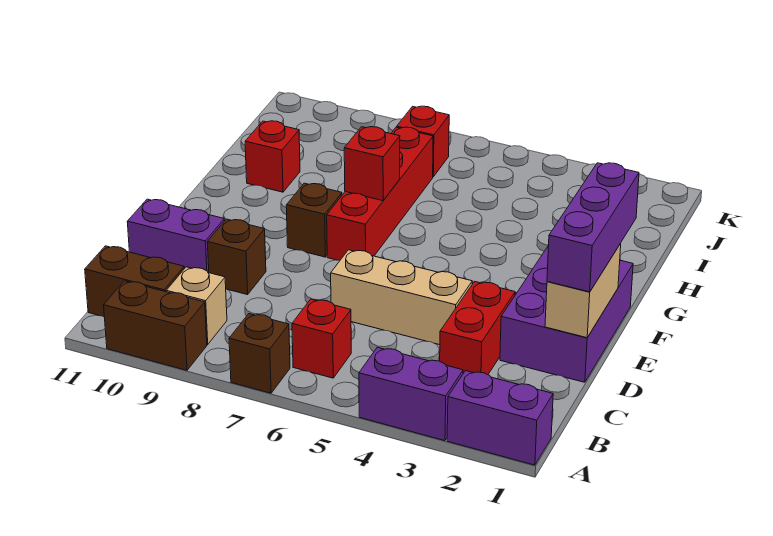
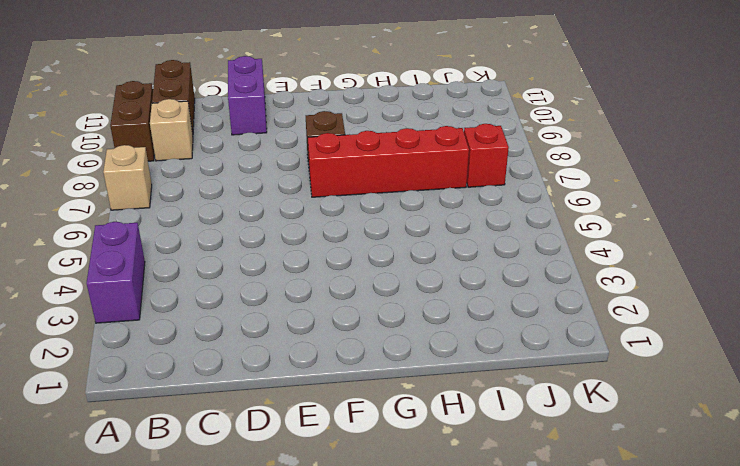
tan 1x1 brick [103,145,152,210] -> brown 1x1 brick [229,314,290,393]
none -> purple 1x2 brick [447,371,553,465]
none -> red 1x1 brick [292,299,351,378]
none -> red 1x2 brick [440,281,515,375]

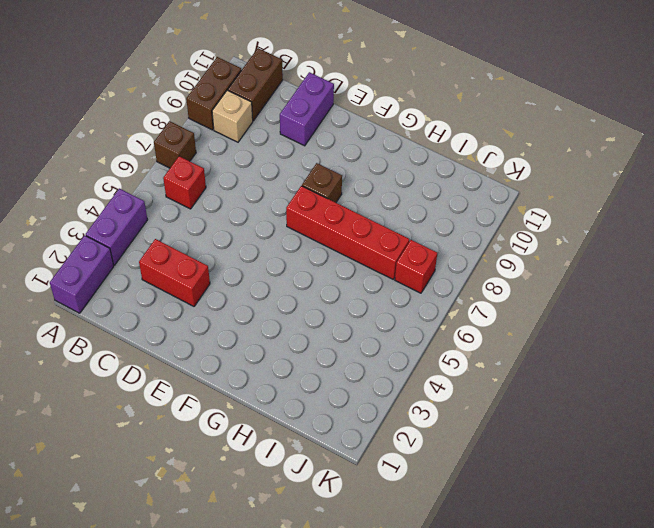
none -> purple 2x3 brick [500,245,633,382]
none -> tan 1x3 brick [331,250,472,345]
none -> brown 1x1 brick [207,219,266,295]

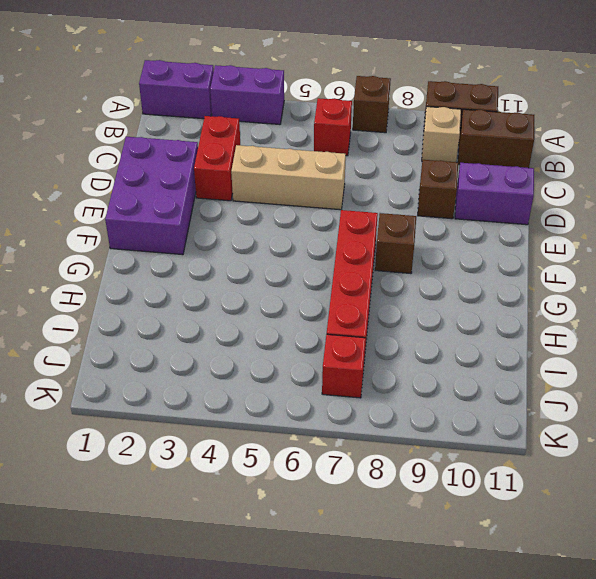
none -> red 1x1 brick [245,121,300,192]
none -> tan 1x2 brick [545,243,621,338]
none -> red 1x1 brick [344,127,400,201]

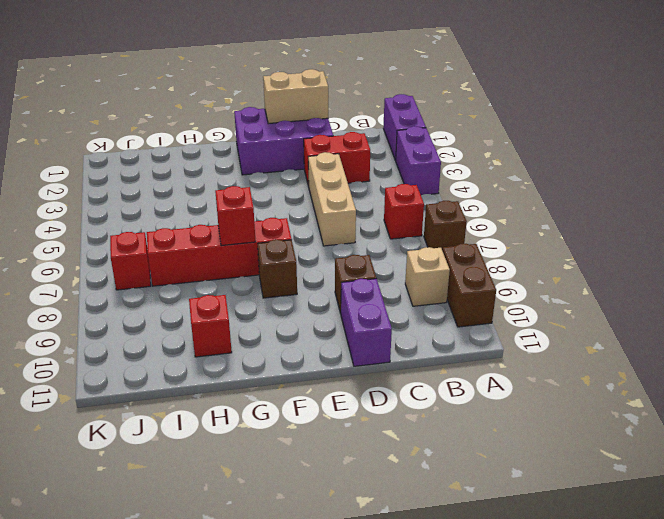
none -> brown 1x2 brick [85,246,184,317]
none -> purple 1x3 brick [547,163,639,292]

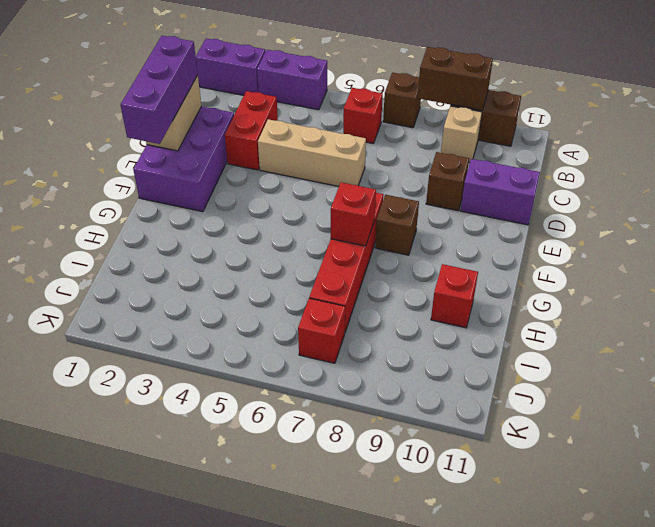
brown 1x2 brick [418,47,493,110] -> brown 1x2 brick moved to [85,246,184,317]

